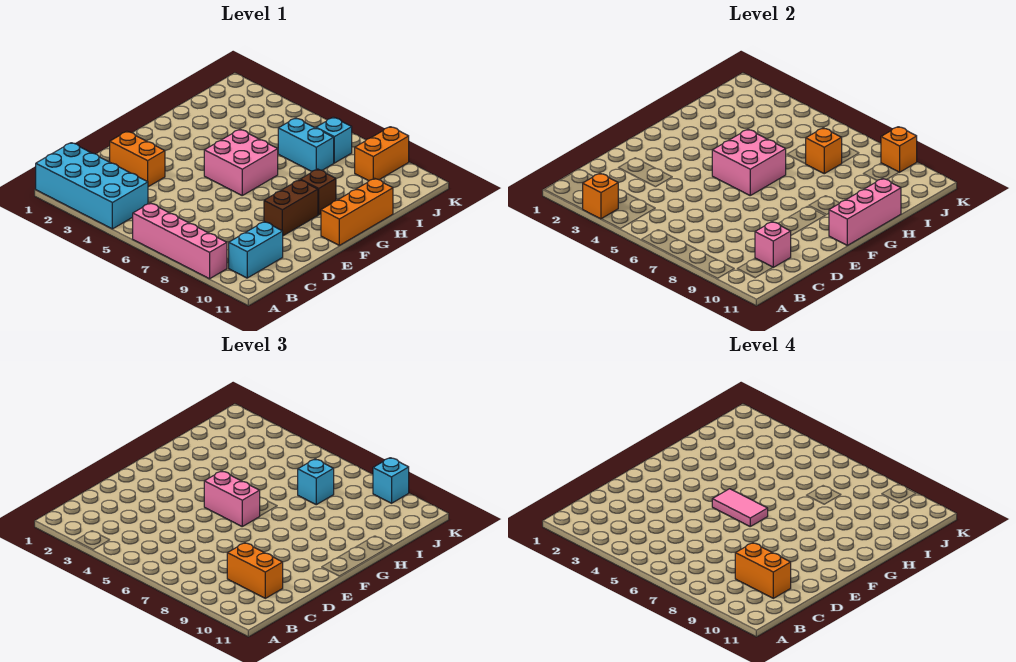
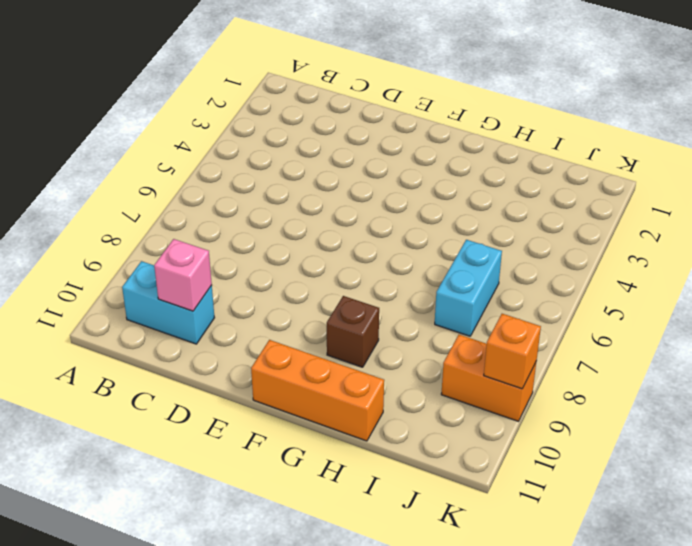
none -> cyan 2x4 brick [36,143,148,229]
none -> pink 1x4 brick [133,203,227,279]
none -> orange 1x2 brick [110,131,165,187]

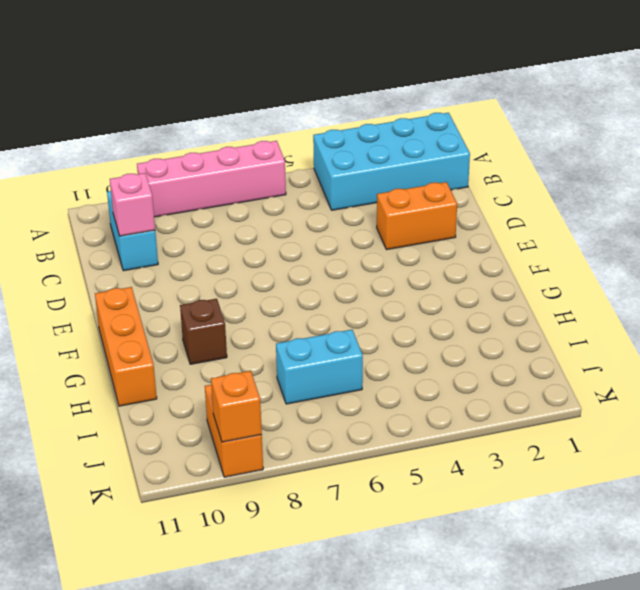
none -> brown 1x2 brick [264,180,318,236]
none -> pink 2x2 brick [204,129,278,195]
none -> cyan 1x1 brick [316,117,352,163]

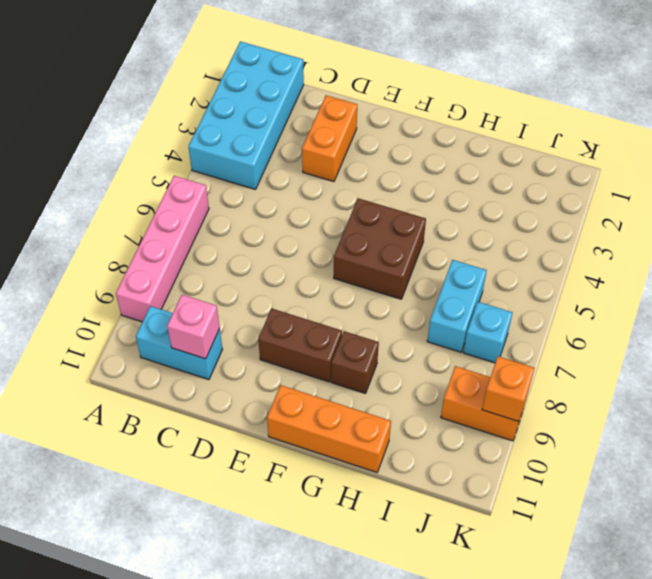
brown 2x2 brick [334,198,426,299] -> pink 2x2 brick [204,129,278,195]
none -> orange 1x1 brick [583,173,618,219]
none -> pink 2x2 brick [712,129,786,195]
none -> pink 1x3 brick [829,178,901,245]

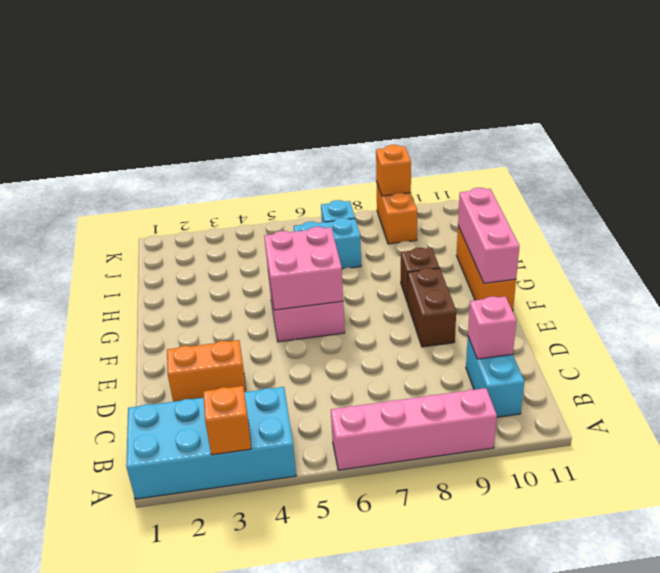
none -> orange 1x1 brick [806,128,842,174]
none -> orange 1x2 brick [227,543,283,598]
none -> pink 1x2 brick [204,471,260,526]

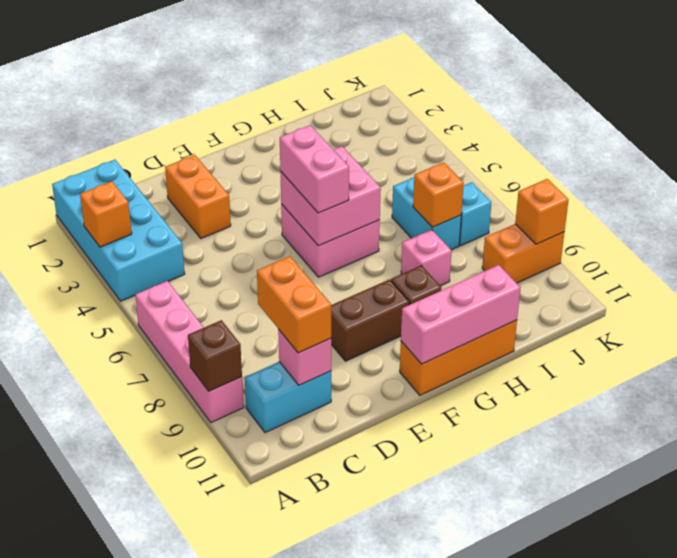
brown 1x1 brick [188,320,242,391] -> none
pink 1x1 brick [401,230,452,286] -> none
none -> cyan 1x1 brick [298,459,334,505]
none -> cyan 1x1 brick [373,458,409,503]
none -> orange 1x2 brick [735,543,791,598]

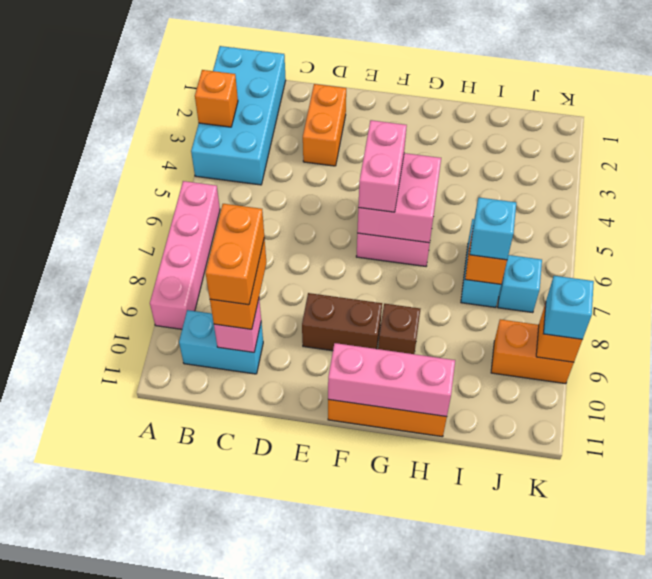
none -> pink 1x2 tile [712,489,768,526]

